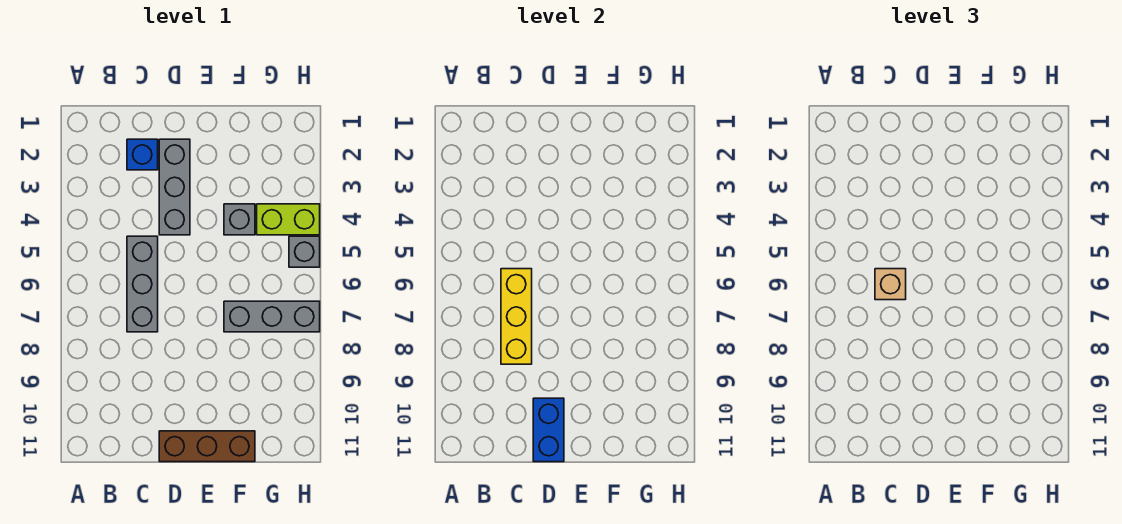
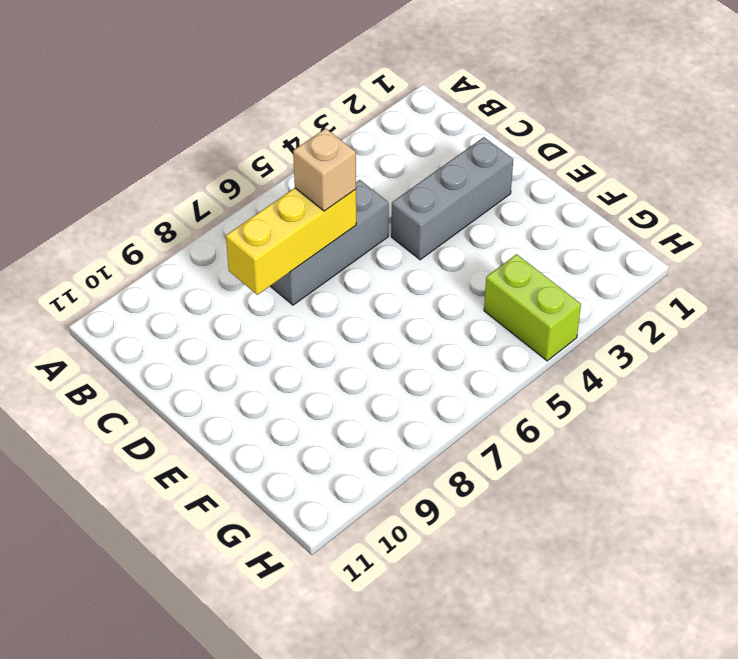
none -> blue 1x1 brick [127,139,158,170]
none -> brown 1x3 brick [159,431,255,462]

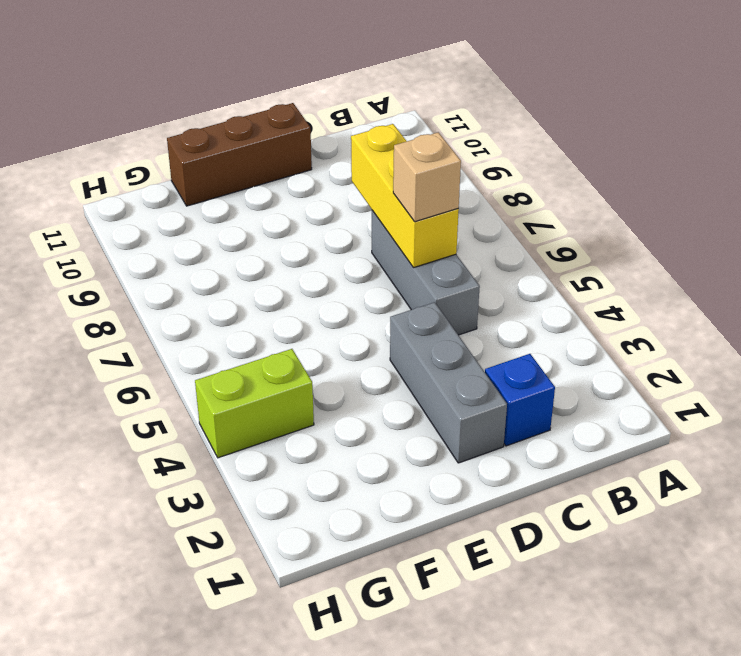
none -> grey 1x1 brick [224,204,255,235]
none -> grey 1x3 brick [224,301,320,332]

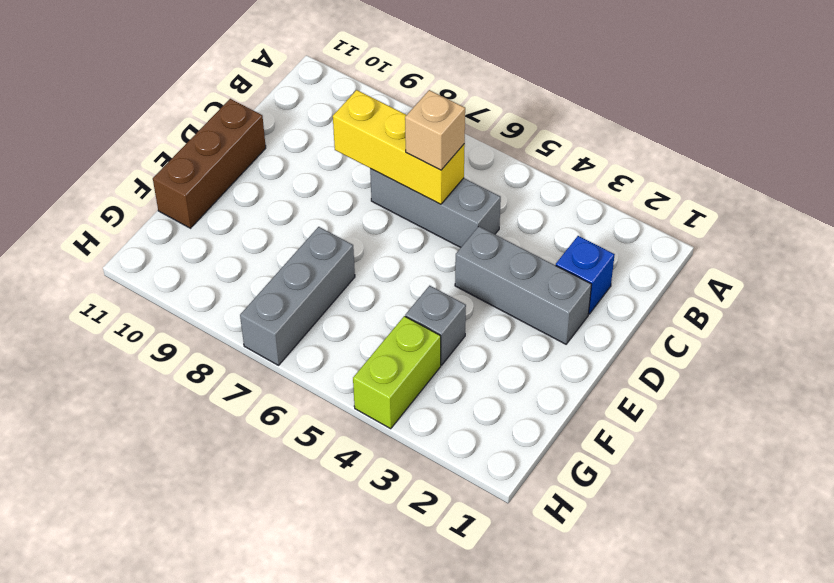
none -> grey 1x1 brick [289,236,320,267]
none -> blue 1x2 brick [533,398,564,462]

